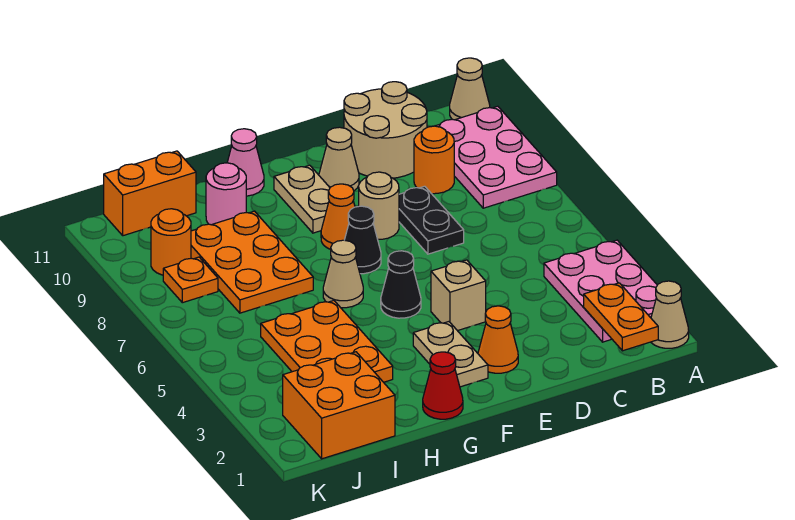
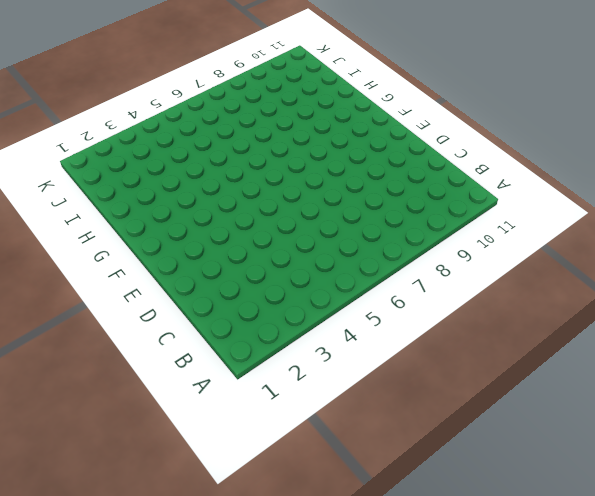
none -> tan 1x1 cone [651,281,689,348]
none -> pink 2x3 plate [544,240,657,342]
none -> pink 2x3 plate [436,106,557,208]

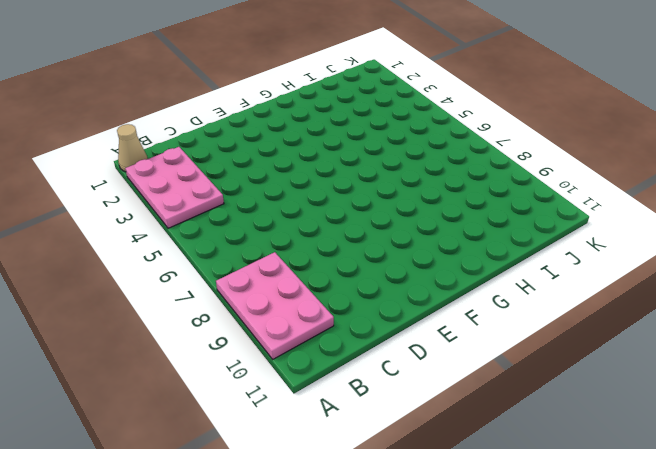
none -> tan 1x1 cone [450,58,490,120]
none -> orange 1x1 round brick [414,126,454,194]
none -> tan 2x2 round brick [344,82,427,178]

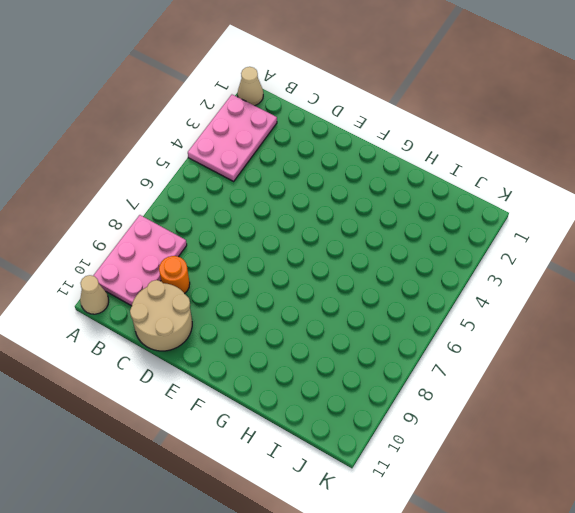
none -> black 1x2 plate [399,186,464,254]
none -> orange 1x1 cone [478,306,518,373]
none -> tan 1x1 brick [431,260,486,331]

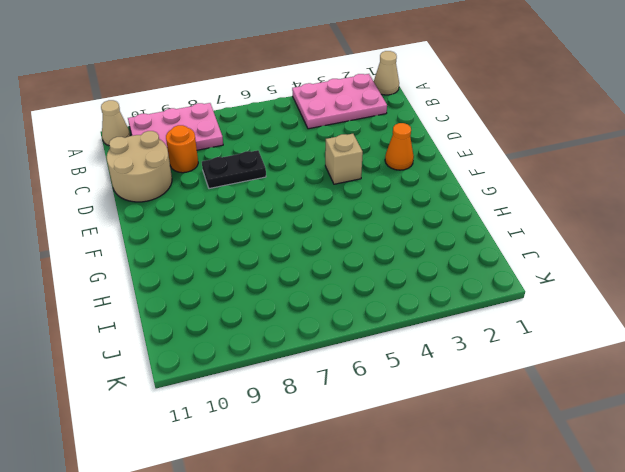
none -> tan 1x1 round brick [359,172,399,239]
none -> tan 1x1 cone [319,127,359,191]
none -> tan 1x2 plate [413,322,488,387]

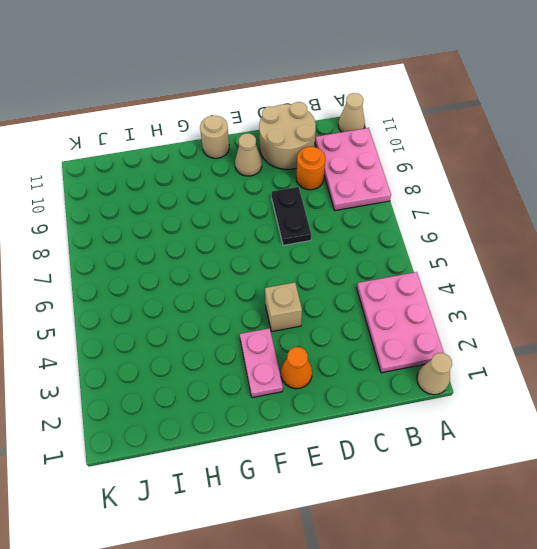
pink 1x2 plate [240,328,283,398] -> tan 1x2 plate [413,322,488,387]
tan 1x1 round brick [200,116,229,158] -> tan 1x1 round brick moved to [359,172,399,239]
none -> black 1x1 cone [381,251,421,318]
none -> black 1x1 cone [345,206,381,274]
none -> orange 1x1 cone [321,184,355,249]

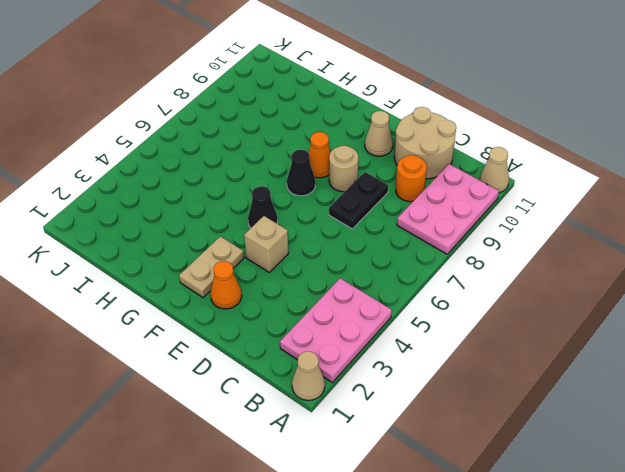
none -> tan 1x2 plate [274,165,330,233]
none -> red 1x1 cone [423,352,463,419]
none -> tan 1x1 cone [323,240,363,308]

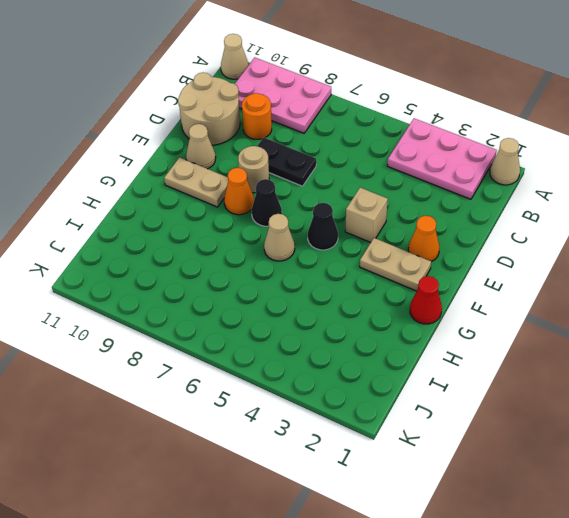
none -> pink 1x1 cone [227,129,264,196]
none -> orange 2x3 plate [261,301,393,382]
none -> orange 2x3 plate [191,211,313,313]

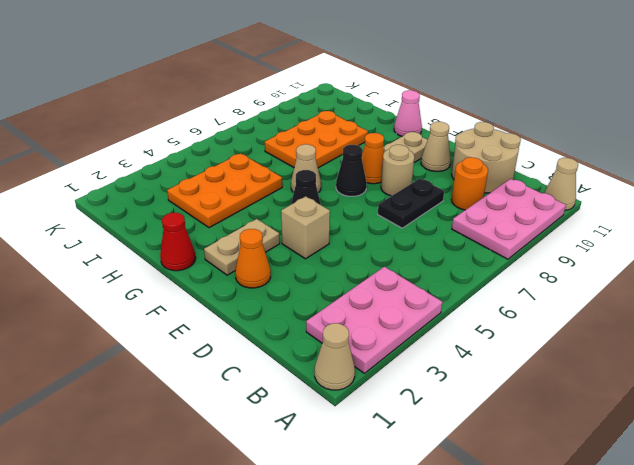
none -> pink 1x1 round brick [206,163,246,225]
none -> orange 2x2 brick [283,352,395,459]
none -> orange 1x2 brick [104,151,196,236]

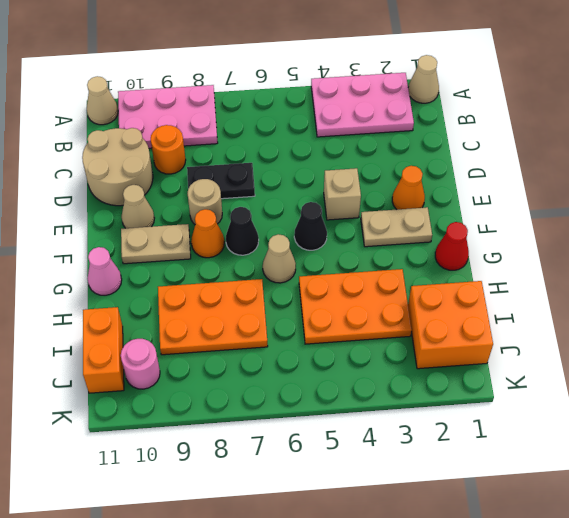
pink 1x1 round brick [121,339,160,389] -> pink 1x1 round brick moved to [206,163,246,225]
none -> orange 1x1 plate [163,257,218,303]
none -> orange 1x1 round brick [151,209,191,275]
none -> orange 1x2 plate [584,283,658,351]

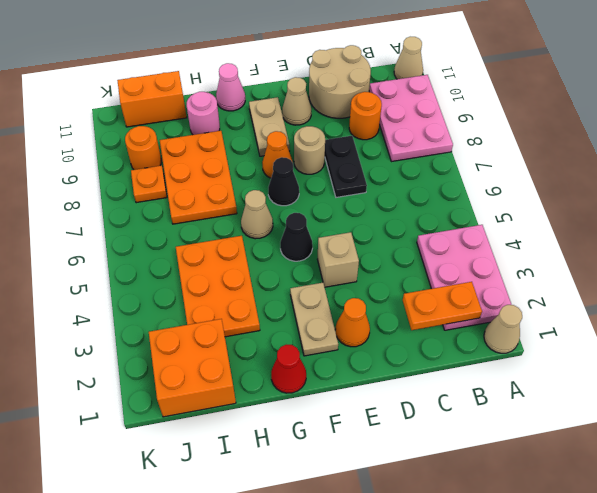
orange 1x2 plate [403,282,482,330] -> orange 1x2 plate turned to [584,283,658,351]

